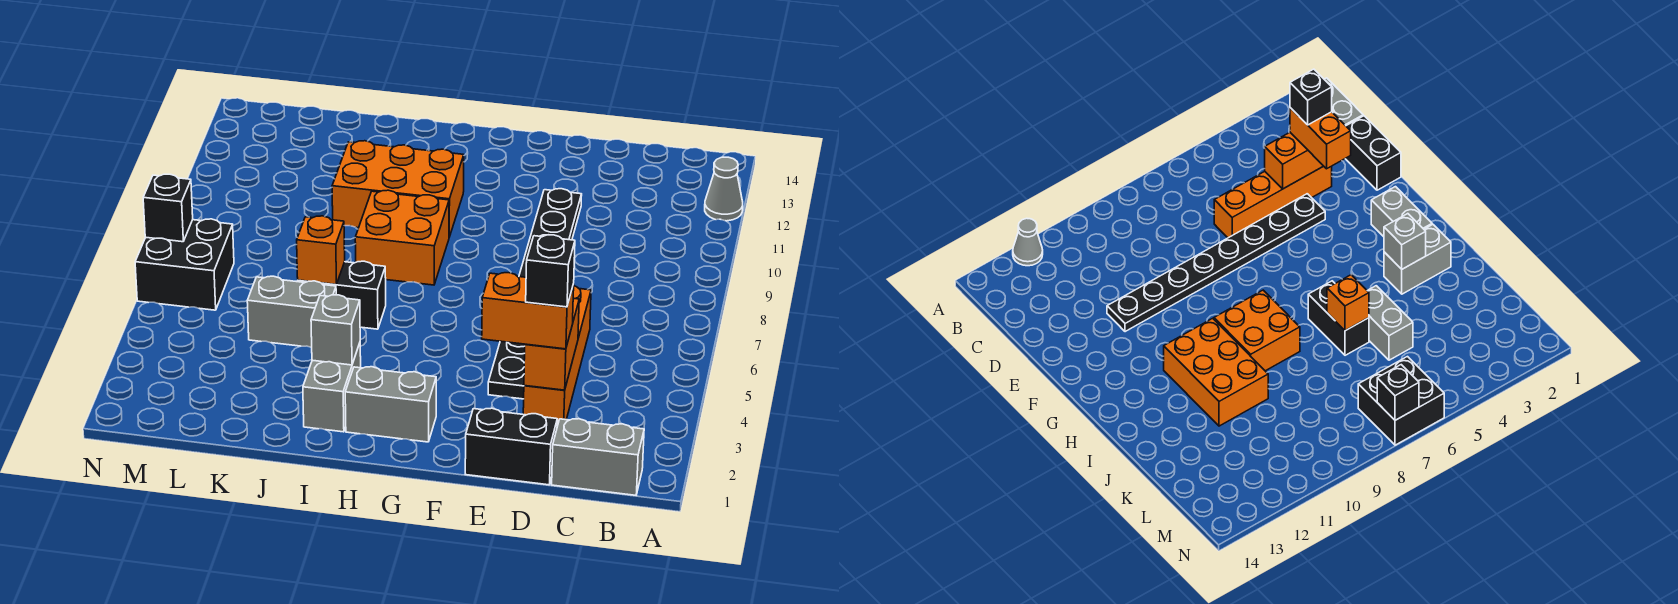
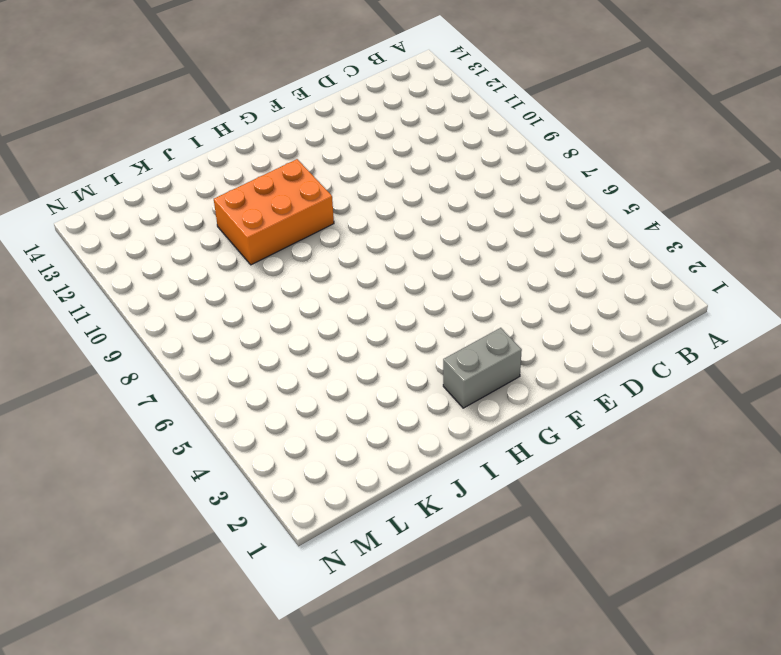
none -> grey 1x1 cone [705,157,743,221]
none -> grey 1x2 brick [552,419,644,495]
none -> black 1x2 brick [465,408,557,485]

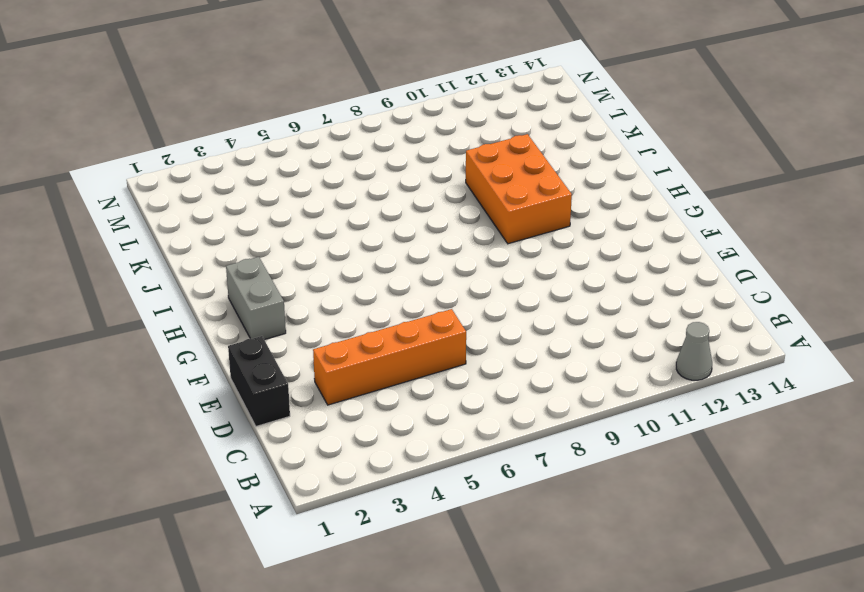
none -> grey 1x2 brick [552,419,644,495]
none -> black 1x8 plate [488,189,582,399]
none -> orange 2x2 brick [355,190,449,285]

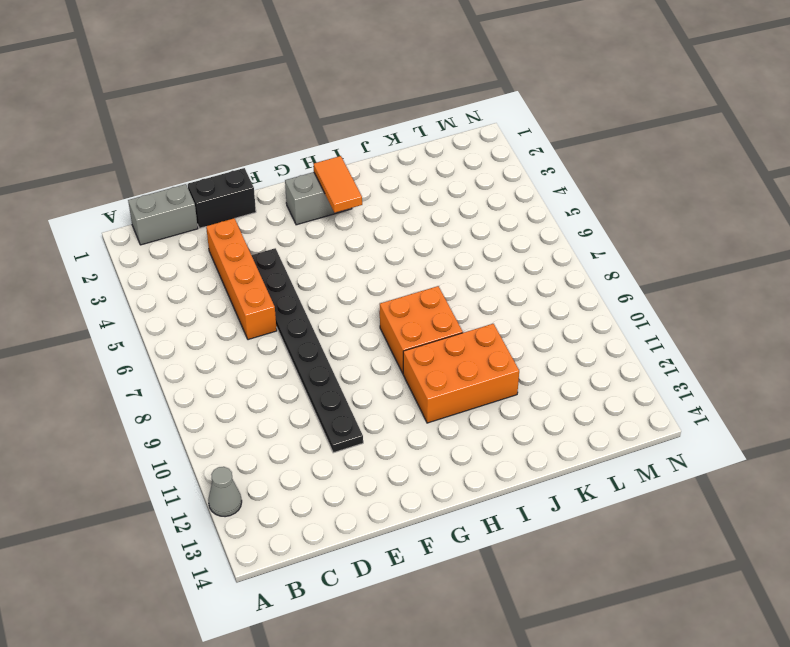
orange 1x2 tile [314,156,362,213] -> none
none -> grey 1x2 brick [303,343,361,432]
none -> black 1x2 brick [298,261,386,329]
none -> grey 1x2 brick [247,276,336,347]

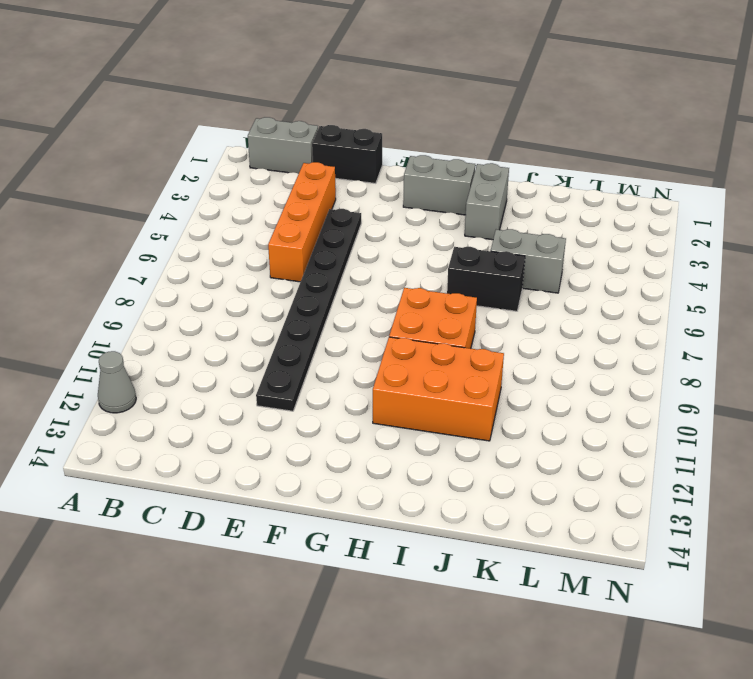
none -> black 2x2 brick [135,219,234,310]
none -> orange 1x2 brick [524,298,579,390]
none -> grey 1x1 brick [311,295,360,365]

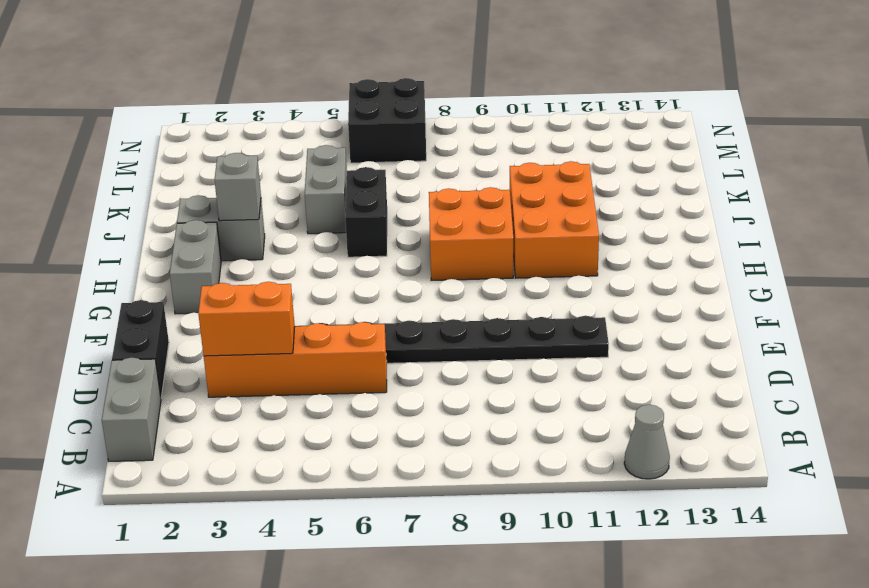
none -> orange 1x1 brick [297,216,345,284]
none -> black 1x1 brick [143,174,193,242]
none -> orange 1x2 brick [482,273,574,349]

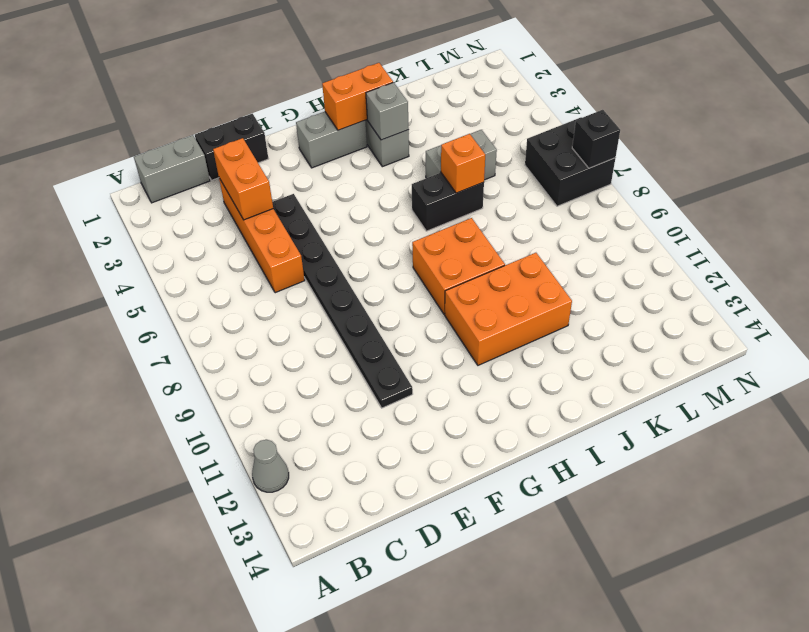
orange 1x2 brick [322,63,393,130] -> orange 1x2 brick moved to [482,273,574,349]
none -> black 1x1 brick [526,235,575,307]

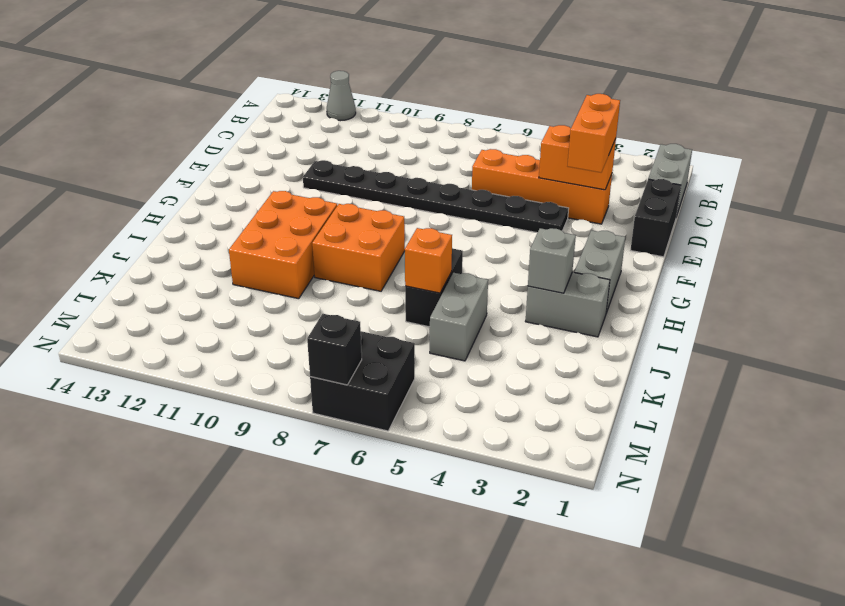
none -> black 1x1 brick [526,235,575,307]

